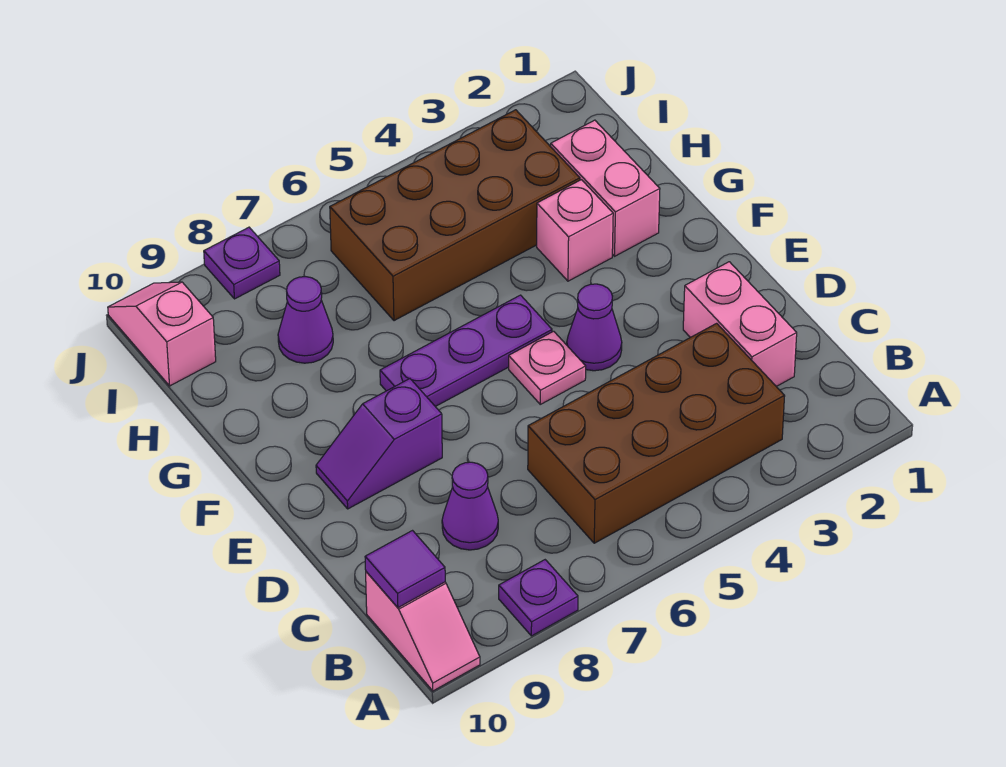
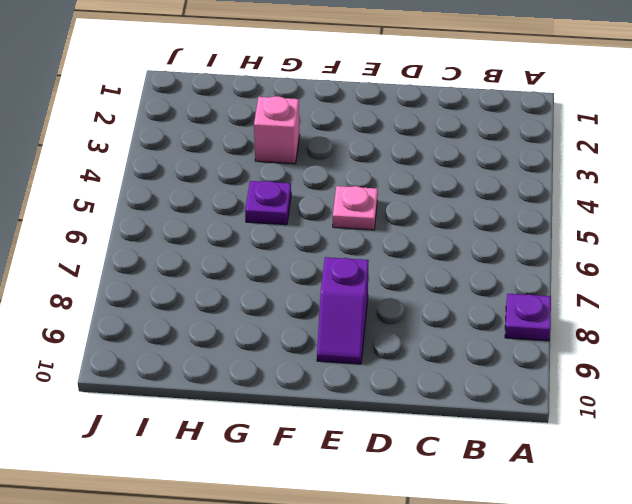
purple 1x1 plate [245,181,291,225] -> purple 1x1 plate moved to [204,227,280,299]
none -> pink 1x2 slope [366,572,480,691]
none -> brown 2x4 brick [528,323,785,543]
none -> pink 1x2 brick [683,262,797,387]

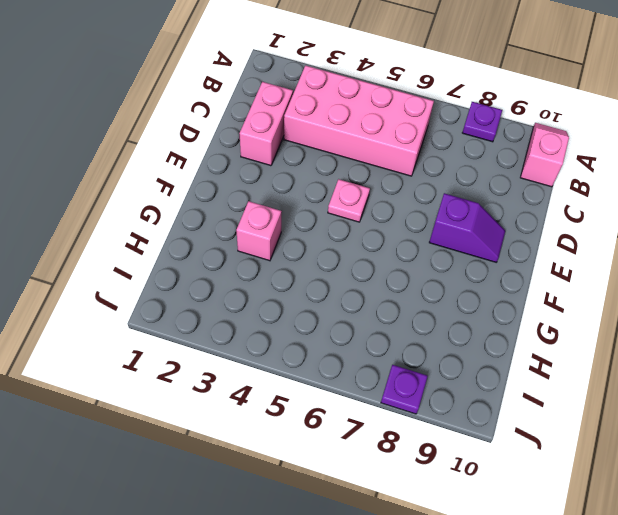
pink 2x4 brick [284,65,434,176] -> brown 2x4 brick [528,323,785,543]
none -> purple 1x1 cone [442,462,498,550]
none -> purple 1x1 cone [567,284,622,371]
none -> purple 1x3 plate [380,295,552,407]

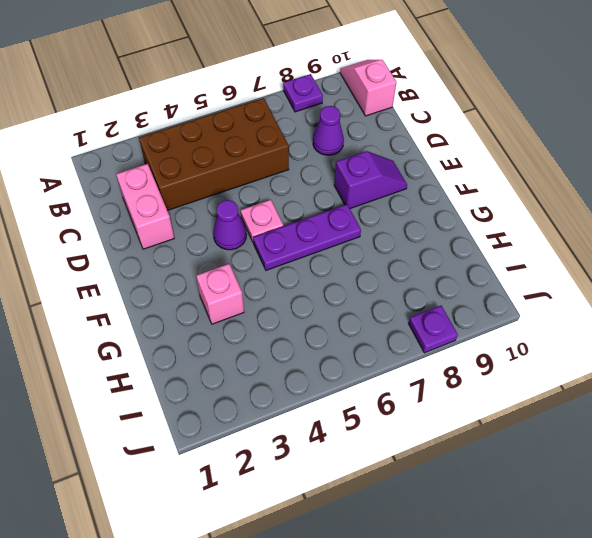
none -> pink 1x2 brick [551,120,660,256]
none -> brown 2x4 brick [330,110,580,321]
none -> purple 1x1 cone [278,276,333,363]

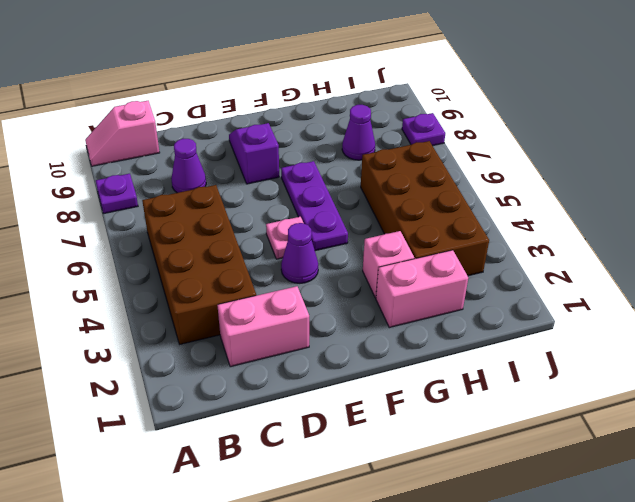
none -> pink 1x2 slope [108,282,216,386]
none -> purple 1x1 tile [365,531,445,608]

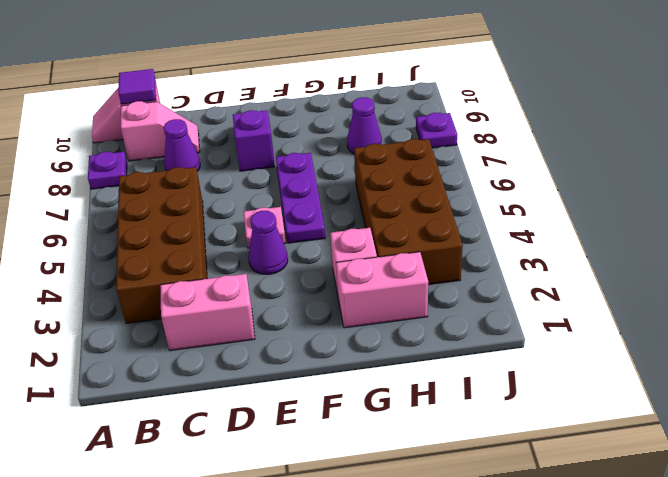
pink 1x2 slope [121,101,200,161] -> pink 1x2 slope moved to [108,282,216,386]

